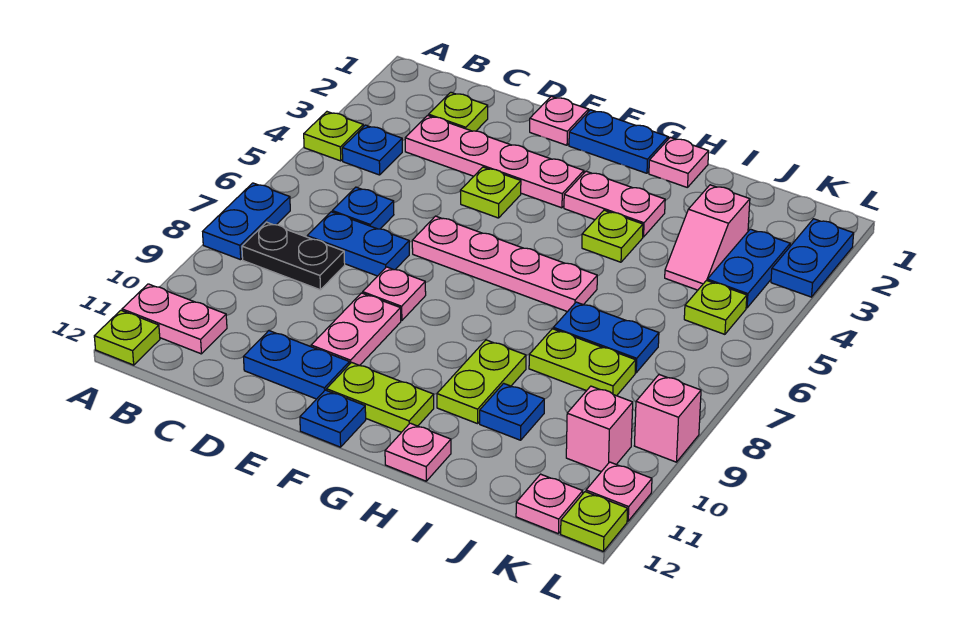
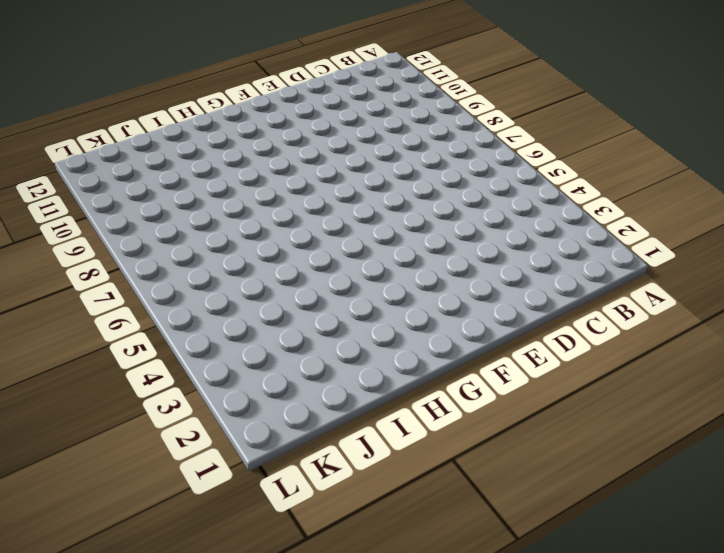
none -> lime 1x1 plate [304,112,363,161]
none -> blue 1x2 plate [203,183,290,260]
none -> pink 1x2 plate [122,284,227,354]
none -> lime 1x1 plate [94,310,160,365]

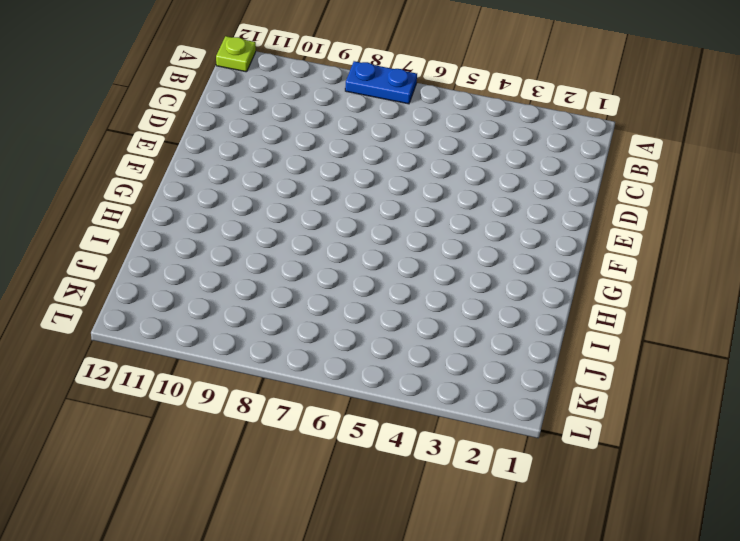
none -> lime 1x1 plate [304,112,363,161]
none -> pink 1x2 plate [122,284,227,354]
none -> blue 1x1 plate [342,125,402,175]
none -> black 1x2 plate [242,222,345,290]

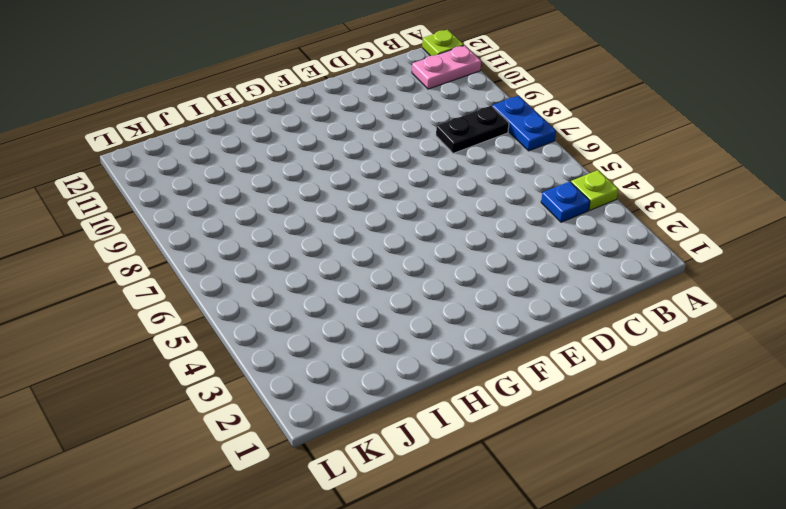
none -> lime 1x1 plate [429,92,488,131]
none -> pink 1x4 plate [405,115,584,208]
none -> blue 1x1 plate [332,187,394,229]
none -> blue 1x2 plate [307,212,409,276]

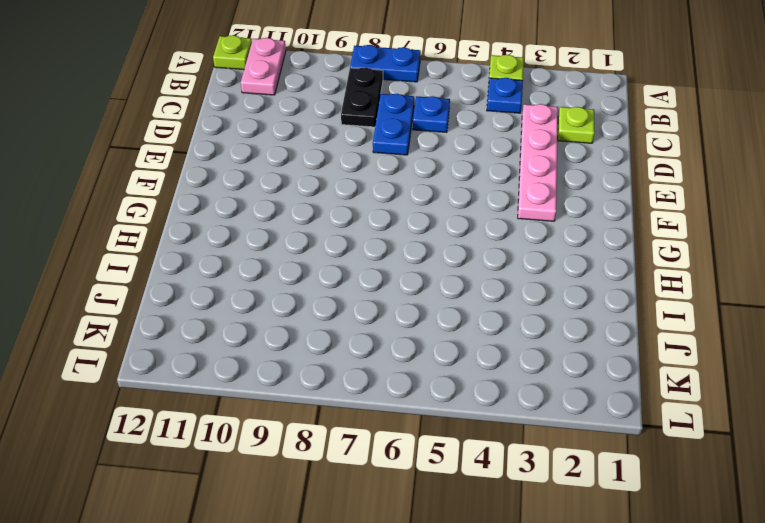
none -> blue 1x2 plate [243,331,349,399]
none -> pink 1x1 plate [530,96,588,145]
none -> lime 1x1 plate [460,167,521,218]
none -> pink 1x4 plate [412,216,597,312]

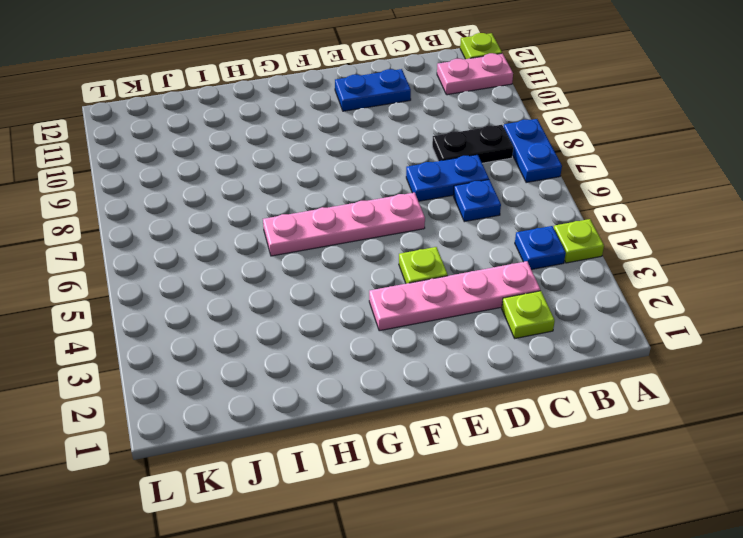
none -> pink 1x1 plate [530,96,588,145]
none -> pink 1x1 plate [363,267,426,321]
none -> pink 1x2 plate [311,293,401,365]
none -> blue 1x2 plate [569,110,668,173]

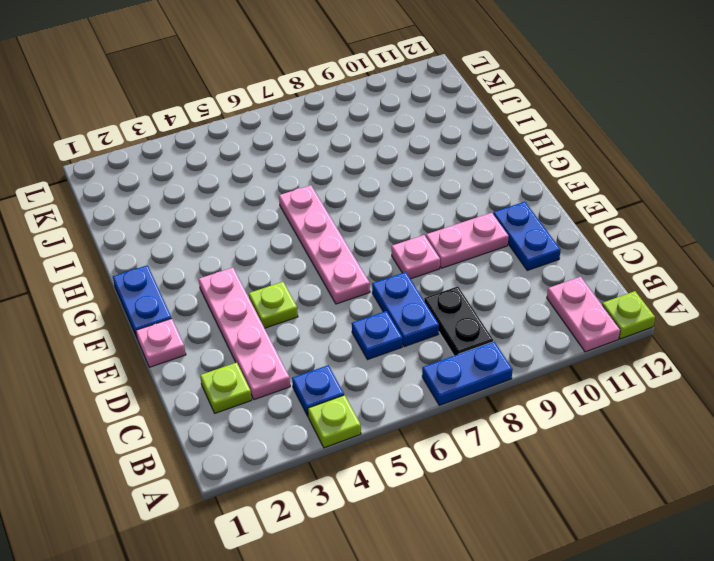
none -> lime 1x2 plate [327,363,434,432]
none -> blue 1x1 plate [300,390,366,447]
none -> pink 1x2 plate [564,171,665,237]
none -> pink 1x1 plate [649,137,709,188]

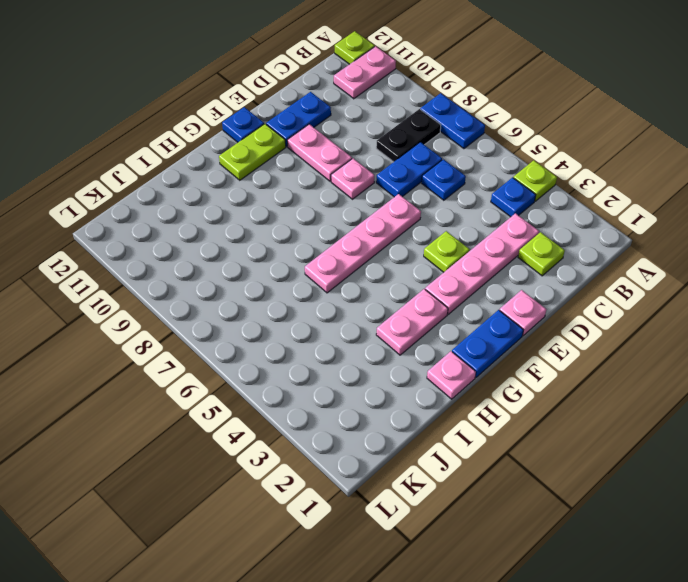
none -> lime 1x1 plate [582,210,643,262]
none -> lime 1x2 plate [437,340,526,424]
none -> pink 1x1 plate [385,423,451,481]
none -> blue 1x2 plate [553,302,659,373]

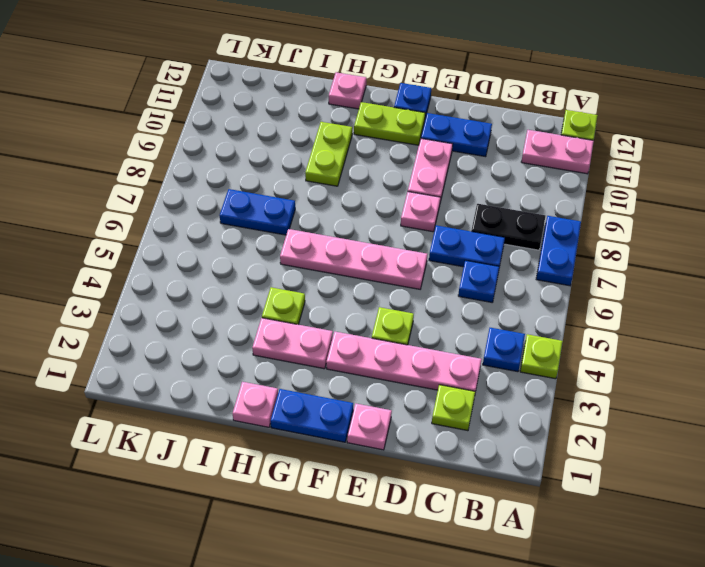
none -> lime 1x2 plate [529,329,636,396]
none -> blue 1x1 plate [480,383,544,440]
none -> pink 1x2 slope [665,185,750,290]
none -> blue 1x2 plate [707,229,790,308]

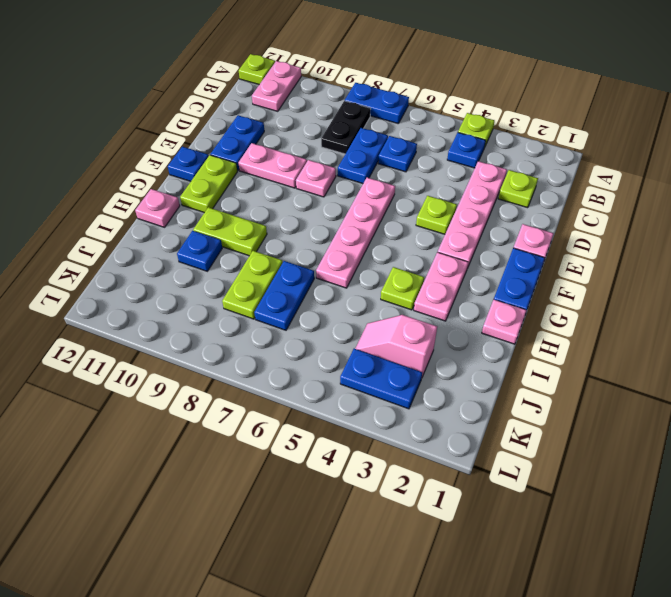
none -> lime 1x1 plate [684,280,747,334]
none -> pink 1x1 brick [566,386,633,472]
none -> pink 1x1 plate [516,474,583,534]
none -> blue 1x2 plate [771,219,854,297]

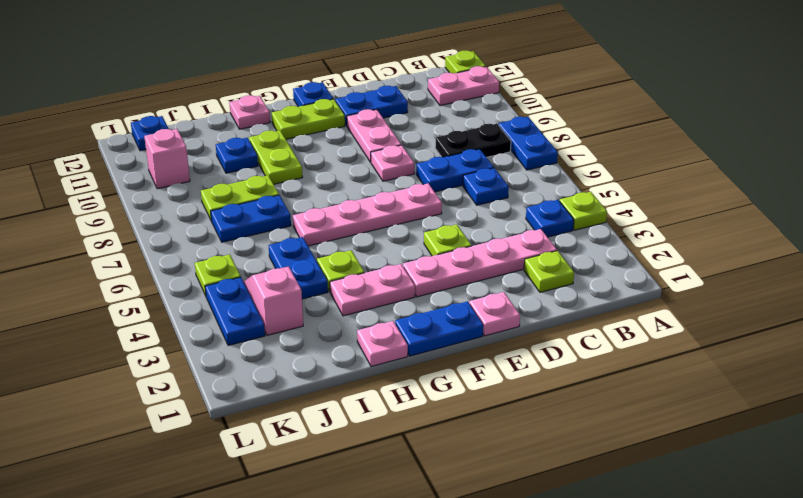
blue 1x2 plate [269,237,328,299] -> blue 1x2 plate moved to [771,219,854,297]
blue 1x1 plate [131,116,168,151] -> pink 1x1 plate [516,474,583,534]
none -> pink 1x1 brick [634,375,701,462]
none -> pink 1x1 plate [586,462,652,521]
none -> lime 1x1 plate [561,492,628,551]

